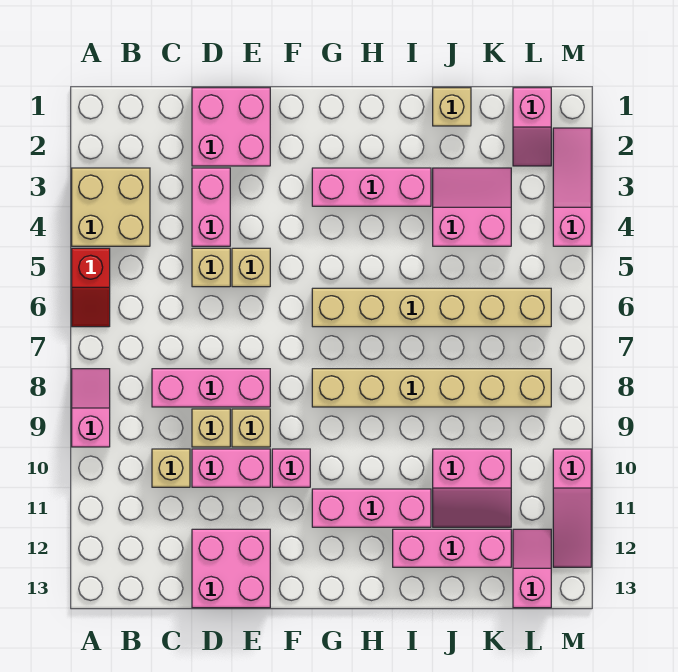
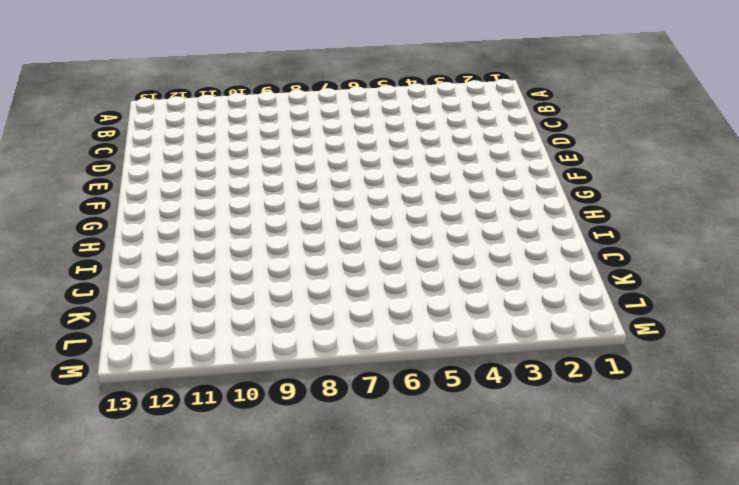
none -> tan 2x2 brick [72,168,150,246]
none -> red 1x2 slope [72,248,110,327]
none -> pink 1x2 slope [72,369,110,447]

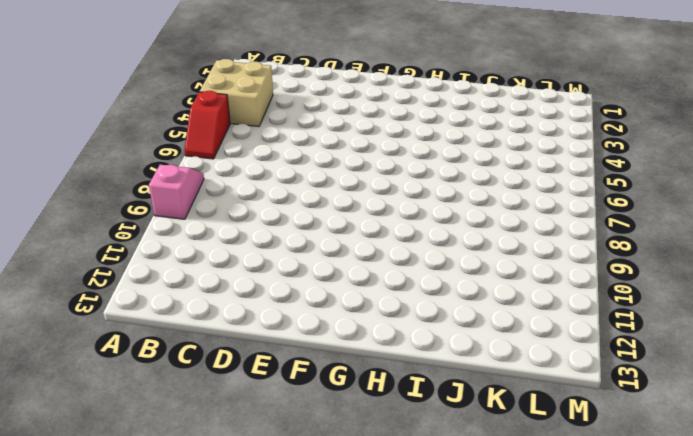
none -> pink 1x3 brick [152,369,270,407]
none -> tan 1x1 brick [152,449,190,487]
none -> pink 2x2 brick [192,88,270,166]

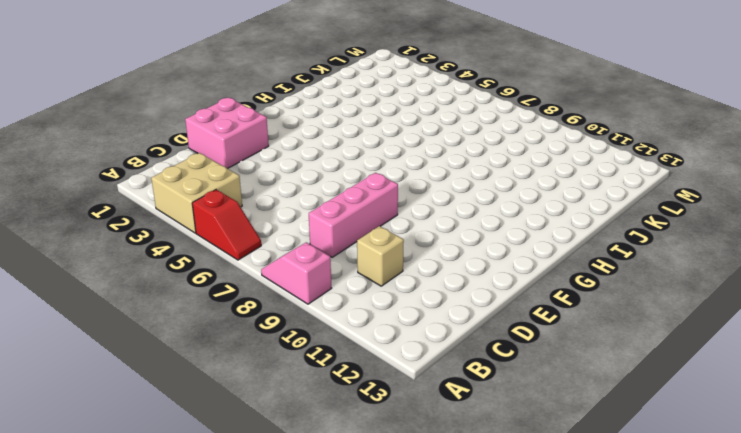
none -> pink 1x2 brick [192,168,230,246]
none -> tan 1x1 brick [192,248,230,287]
none -> tan 1x1 brick [192,409,230,447]

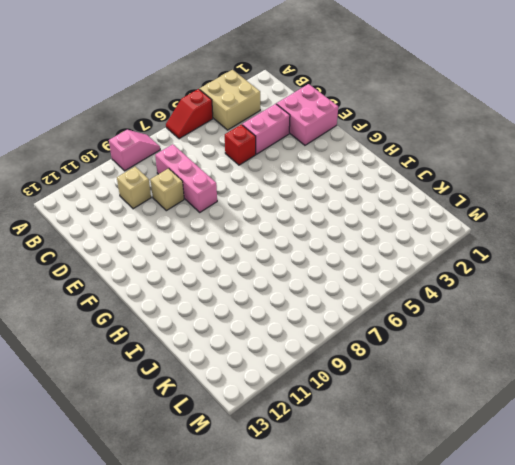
red 1x1 brick [225,124,256,165] -> tan 1x1 brick [192,248,230,287]
none -> pink 1x2 brick [192,449,270,487]
none -> pink 2x2 brick [192,529,270,608]
none -> tan 1x1 brick [232,248,270,287]

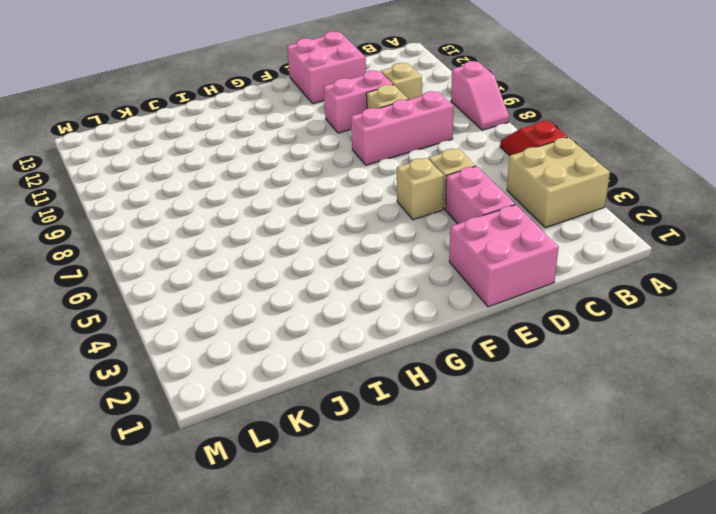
none -> tan 1x1 brick [232,409,270,447]
none -> pink 1x1 brick [272,449,310,487]
none -> pink 1x3 brick [312,168,431,206]

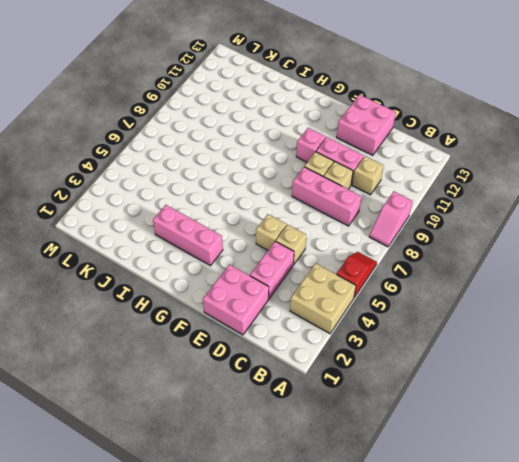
none -> tan 1x6 brick [312,288,551,327]
none -> tan 1x6 brick [312,369,551,407]
none -> pink 1x3 brick [312,489,431,527]

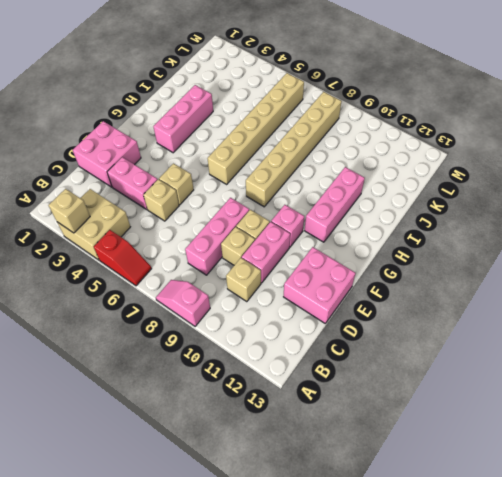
tan 1x1 brick [49,189,90,233] -> tan 1x1 brick moved to [433,88,471,126]
none -> pink 1x3 brick [393,529,511,567]
none -> pink 2x2 slope [433,168,511,246]
none -> pink 2x2 slope [433,449,511,527]

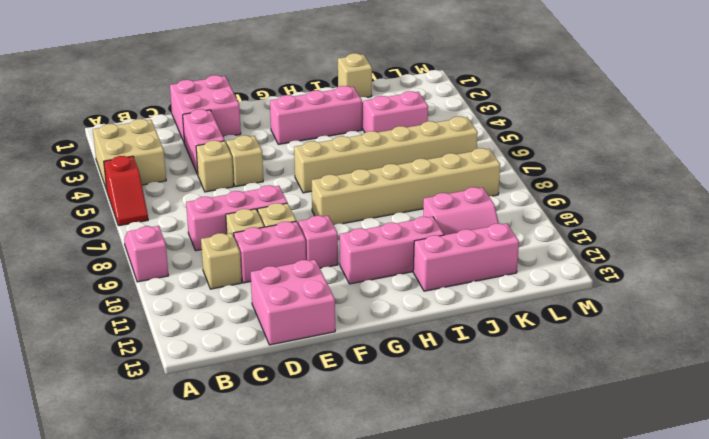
none -> pink 1x2 slope [513,88,551,166]
none -> pink 1x2 slope [513,529,551,608]
none -> pink 1x3 slope [553,128,591,246]

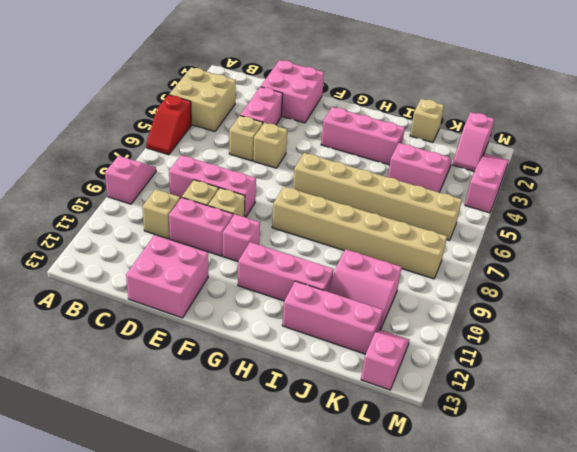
none -> pink 1x3 slope [553,449,591,567]

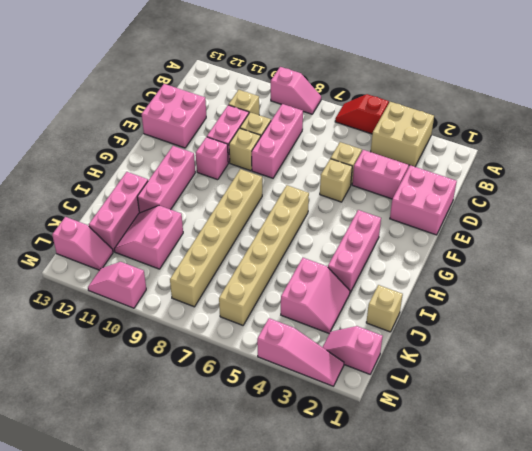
pink 1x2 slope [88,262,146,308] -> pink 1x3 slope [553,449,591,567]

